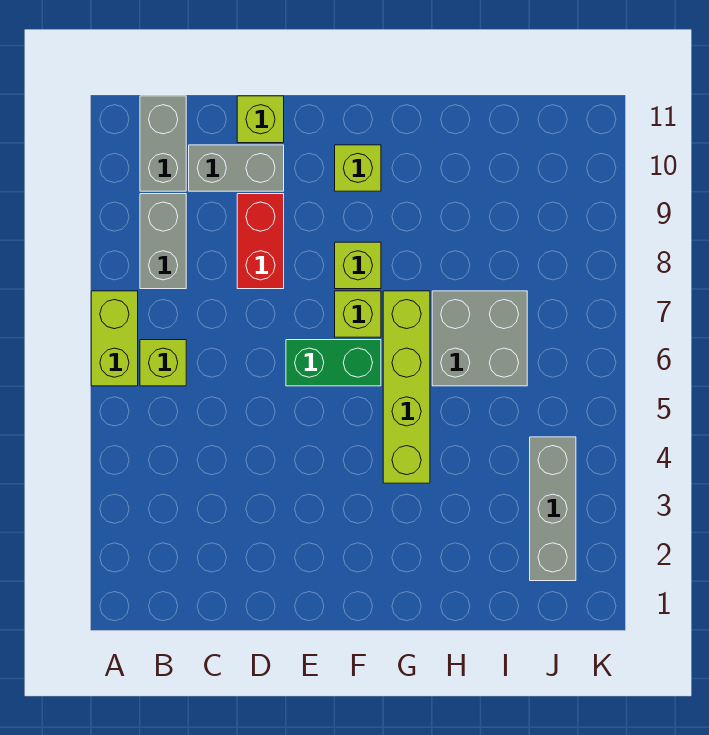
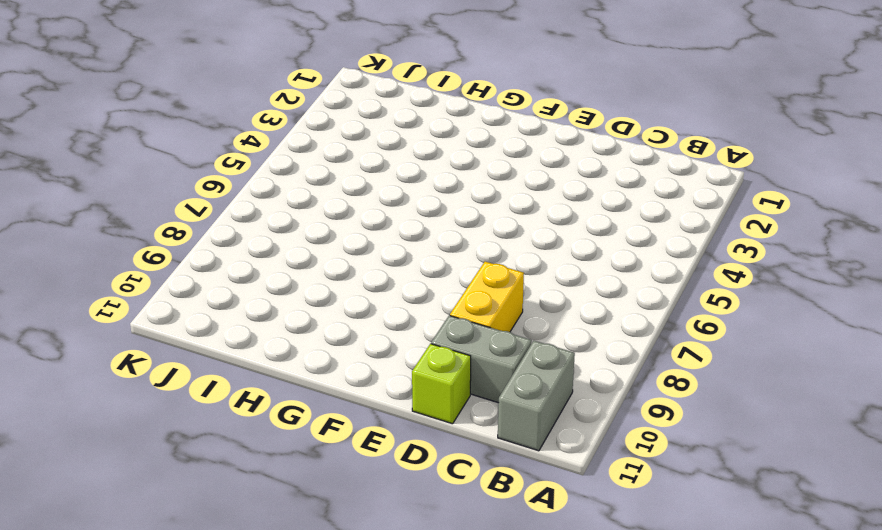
yellow 1x2 brick [450,262,524,332] -> red 1x2 brick [237,194,284,289]
none -> lime 1x2 brick [91,291,138,386]
none -> lime 1x1 brick [140,340,186,386]
none -> grey 1x2 brick [140,194,186,289]

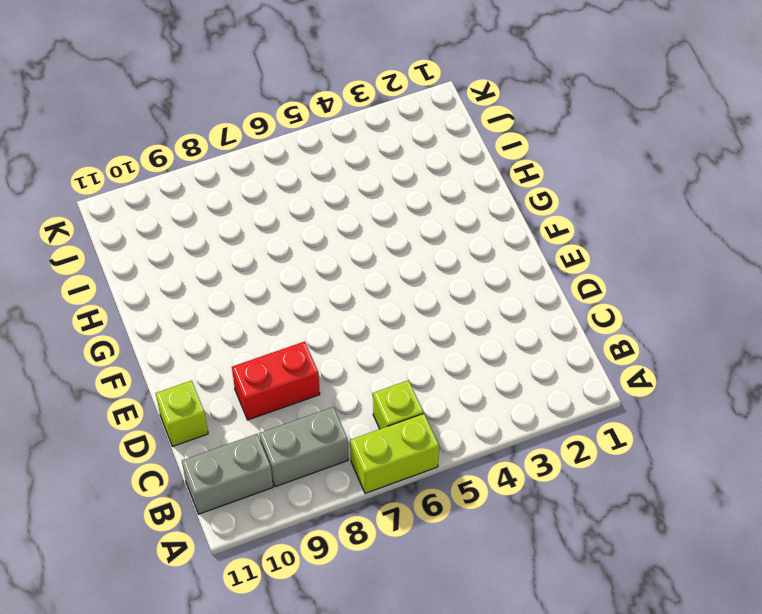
none -> grey 1x2 brick [189,145,284,191]
none -> green 1x2 brick [286,340,381,386]
none -> lime 1x1 brick [335,291,381,337]

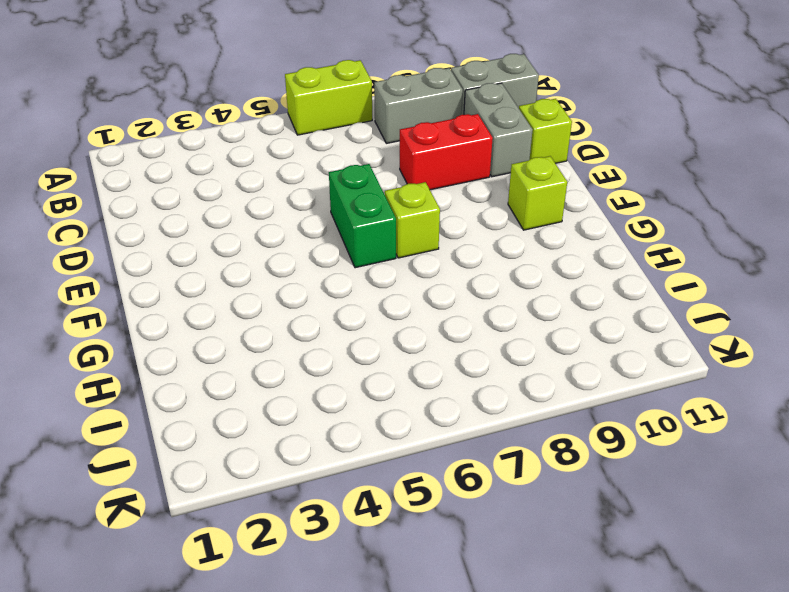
none -> lime 1x1 brick [140,340,186,386]
none -> lime 1x1 brick [335,242,381,289]
none -> lime 1x4 brick [383,291,430,483]

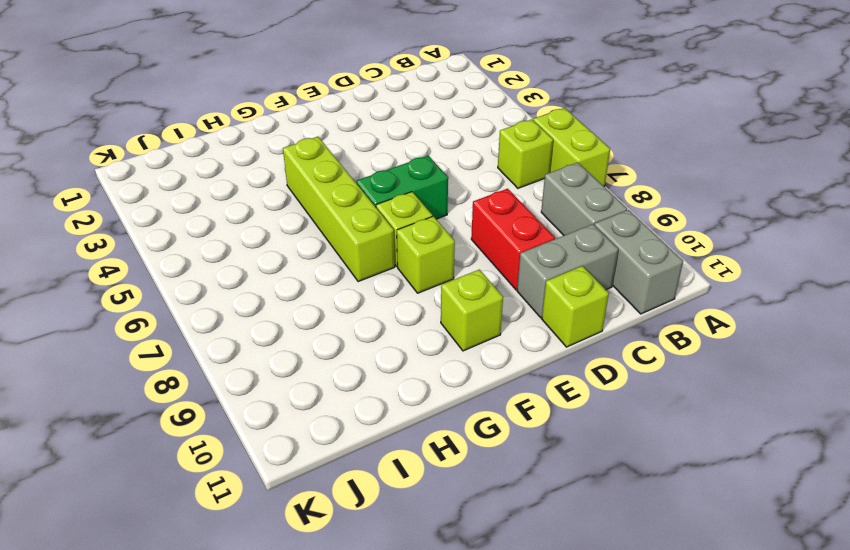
none -> grey 2x2 brick [432,291,527,386]
none -> grey 1x3 brick [530,437,576,581]

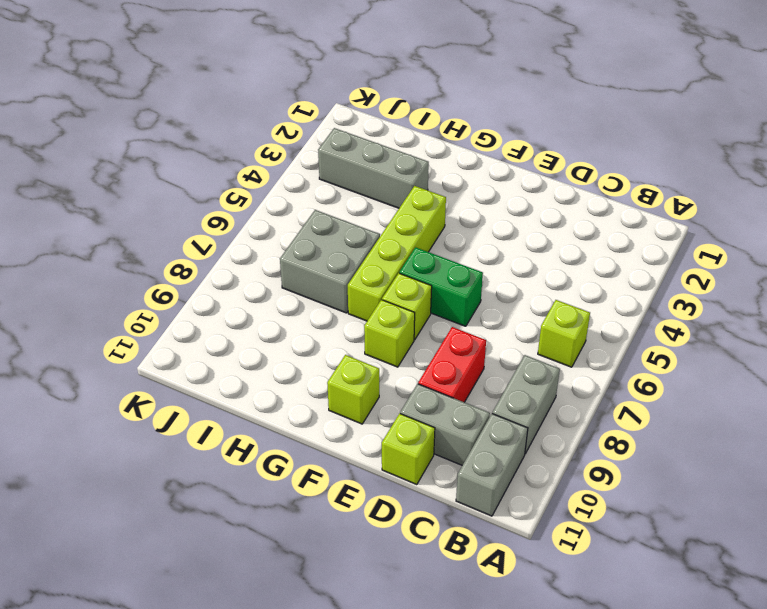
grey 1x3 brick [318,128,429,208] -> grey 1x3 brick turned to [530,437,576,581]
none -> lime 1x2 brick [91,291,138,386]

